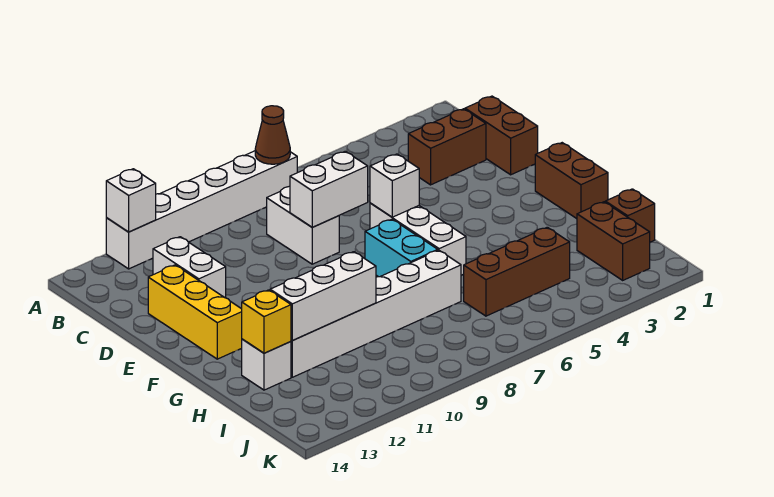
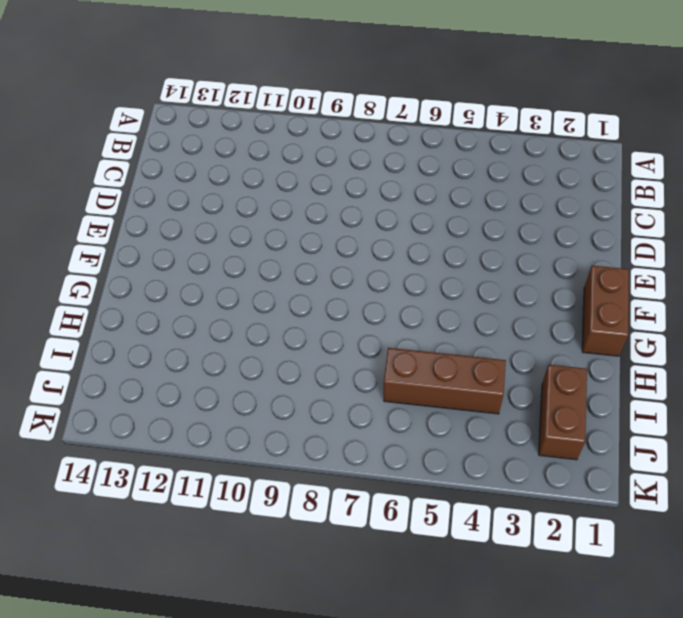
none -> white 1x6 brick [106,151,297,269]
none -> brown 1x2 brick [465,96,538,175]
none -> brown 1x2 brick [408,109,486,185]

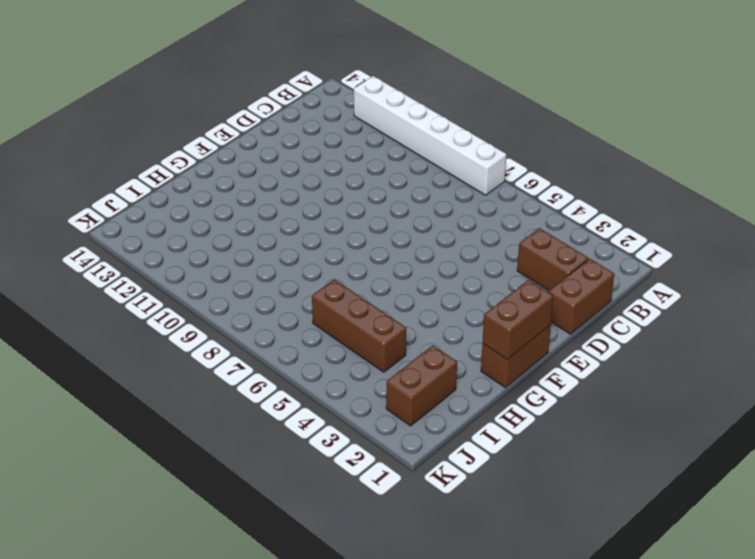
brown 1x2 brick [483,280,553,360] -> none
none -> white 1x2 brick [267,186,339,264]
none -> white 1x2 brick [153,237,226,298]
none -> yellow 1x3 brick [148,265,242,359]

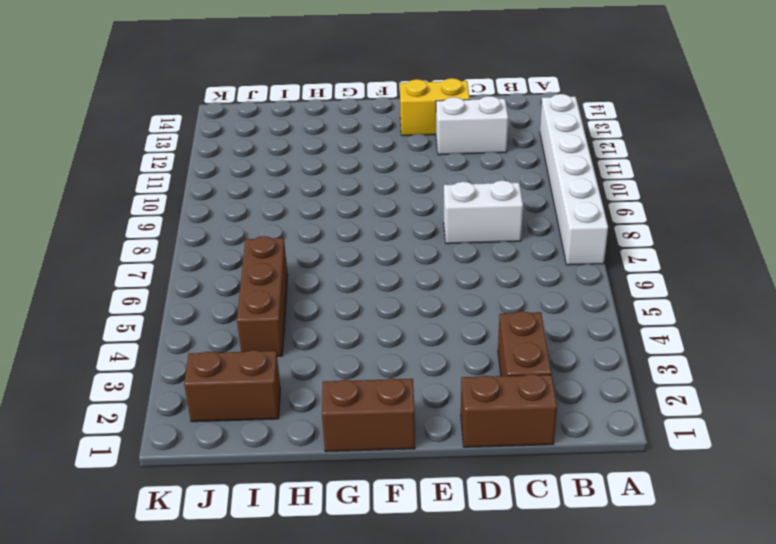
yellow 1x2 brick [400,78,470,136] -> yellow 1x3 brick [148,265,242,359]
none -> white 1x3 brick [370,203,466,275]
none -> cyan 1x2 brick [365,219,438,277]
none -> white 1x6 brick [291,250,461,377]

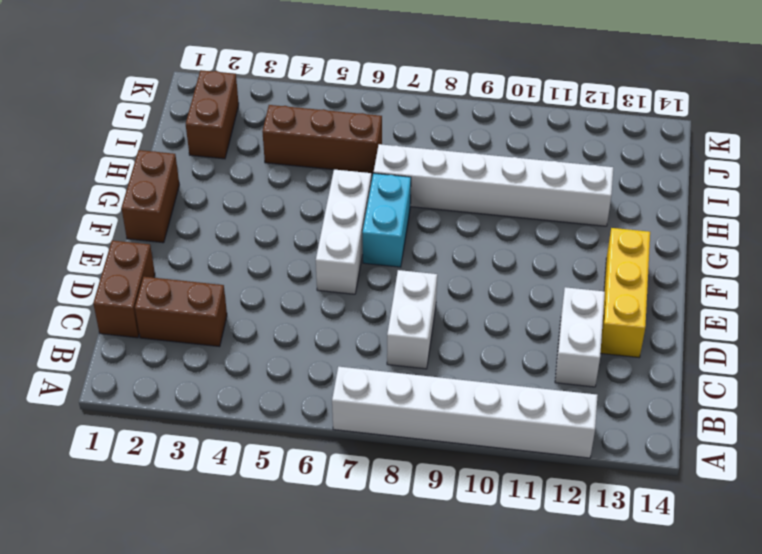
none -> white 1x1 brick [242,339,291,390]
none -> brown 1x1 brick [605,189,655,242]
none -> brown 1x1 cone [255,106,290,164]

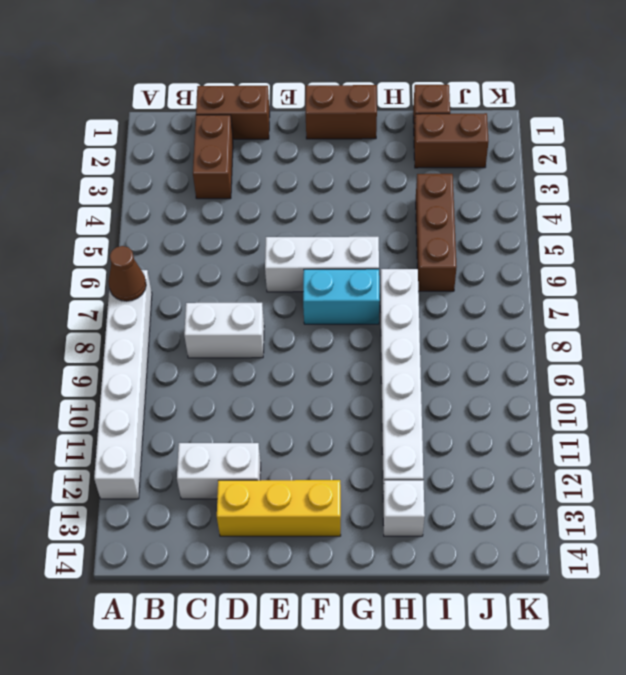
none -> white 1x1 brick [106,169,156,232]
none -> white 1x2 brick [290,151,368,227]
none -> white 1x1 brick [370,154,419,217]

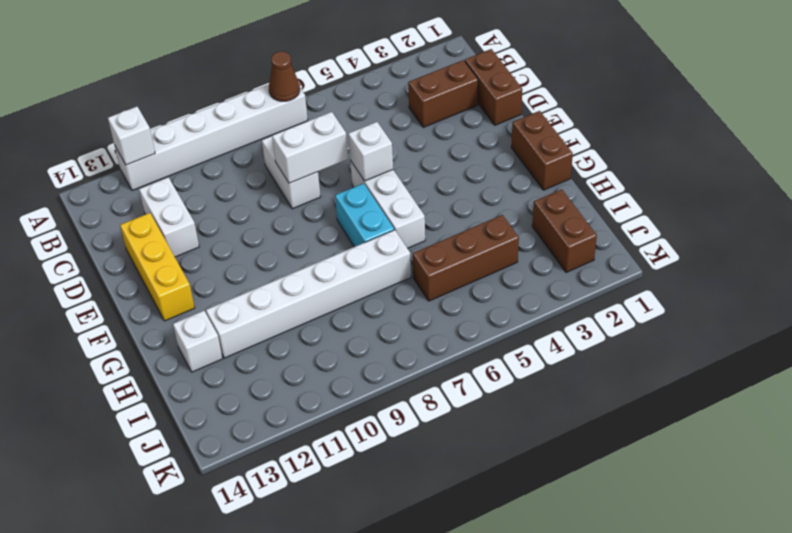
none -> brown 1x1 brick [605,189,655,242]
none -> white 1x3 brick [270,252,376,341]
none -> yellow 1x1 brick [242,290,291,353]

